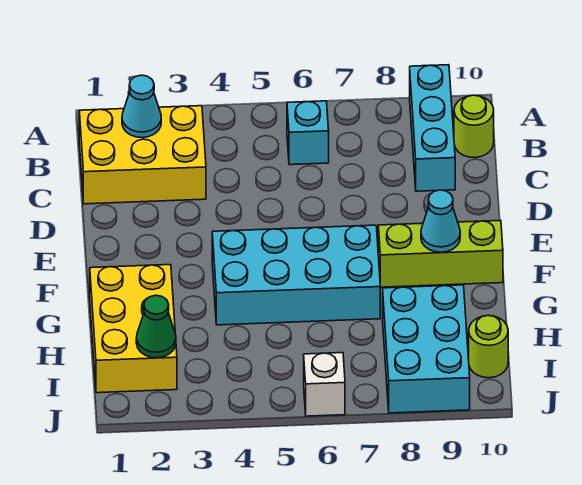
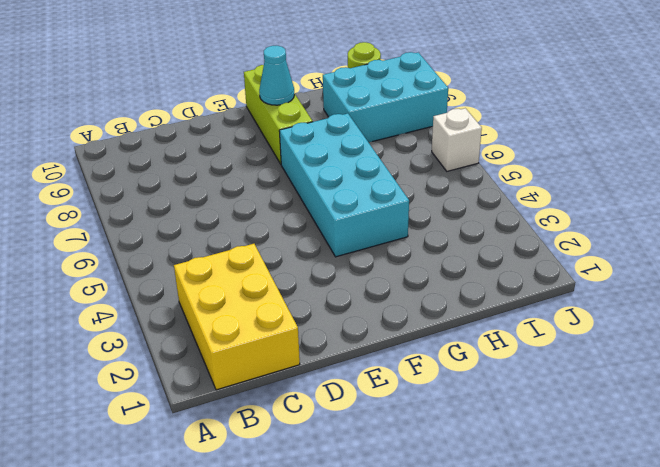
none -> cyan 1x3 brick [410,65,455,191]
none -> cyan 1x1 brick [287,101,329,165]
none -> lime 1x1 round brick [454,95,494,158]

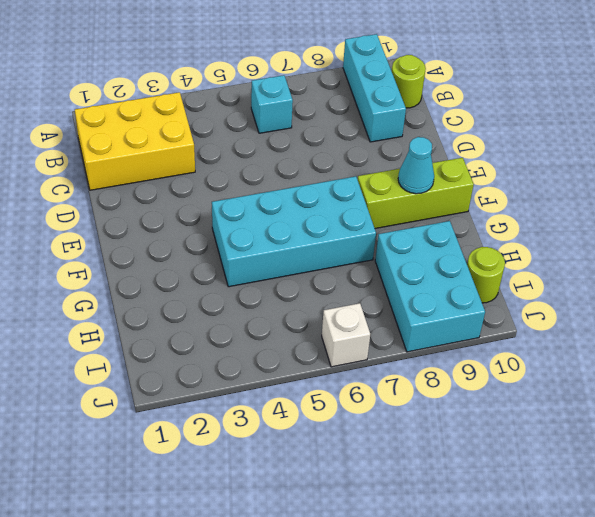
none -> yellow 2x3 brick [90,265,177,393]
none -> cyan 1x1 cone [122,75,161,138]
none -> green 1x1 cone [136,295,176,358]

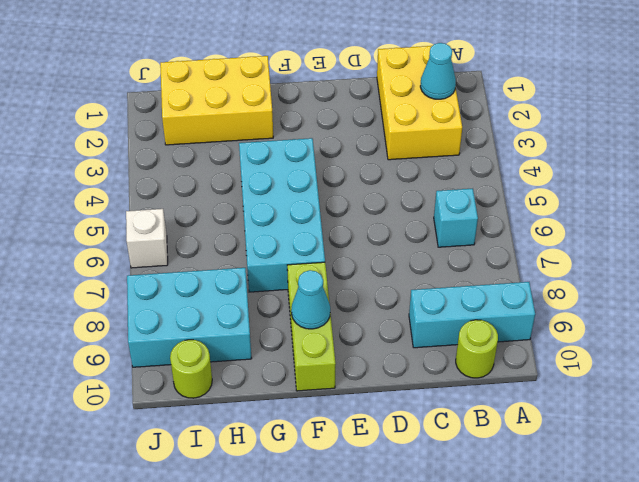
none -> green 1x1 cone [136,295,176,358]

